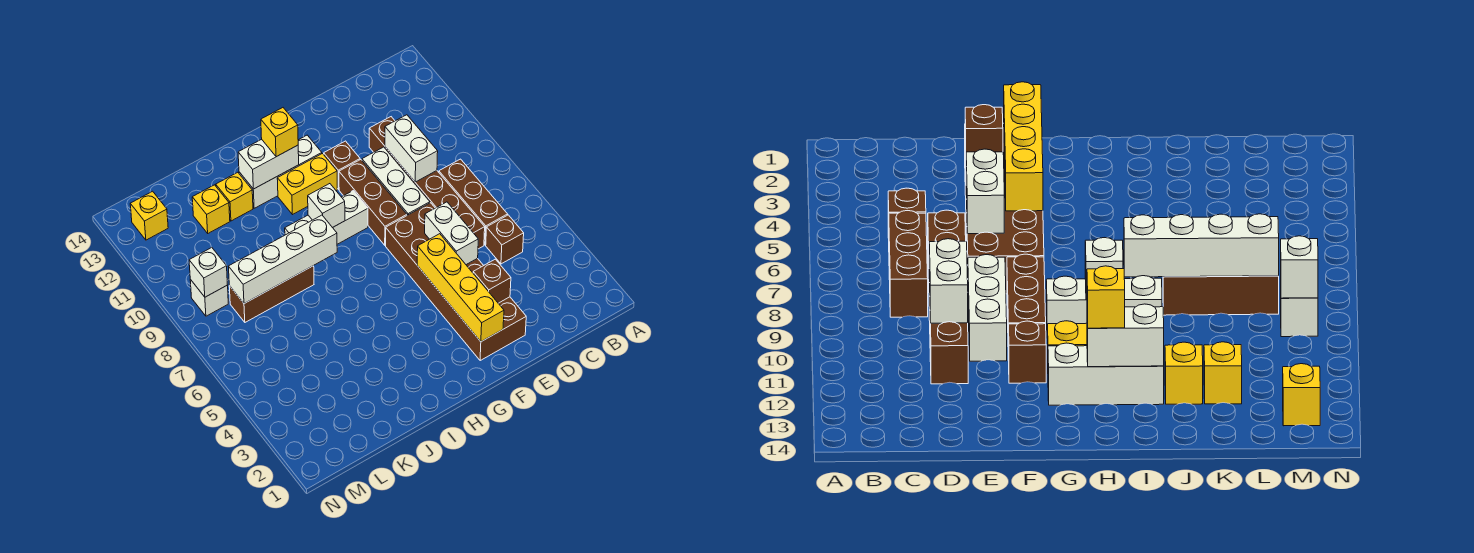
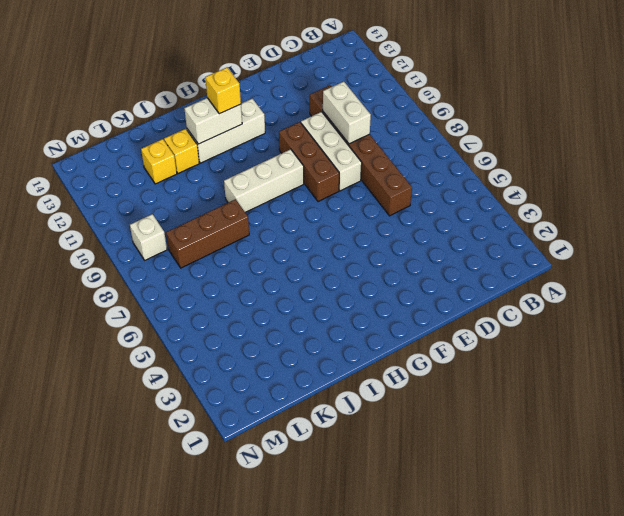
none -> brown 1x1 brick [486,215,524,264]
none -> brown 1x3 brick [439,159,508,245]
none -> brown 2x6 brick [386,203,526,361]

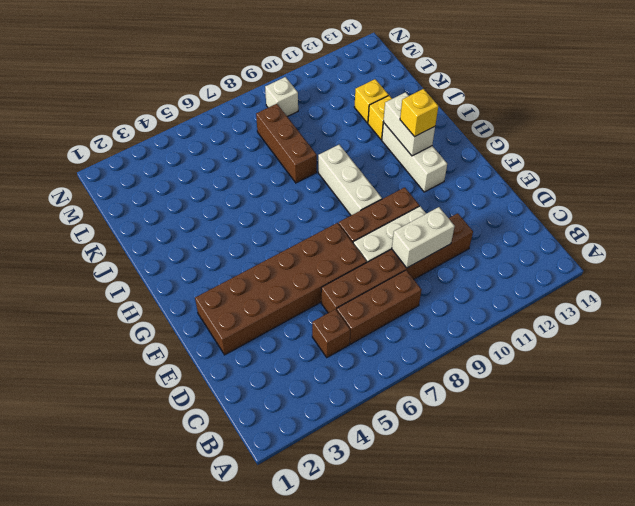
none -> brown 1x1 brick [324,141,360,190]
none -> yellow 1x2 brick [277,154,337,215]
none -> yellow 1x1 brick [130,191,168,240]

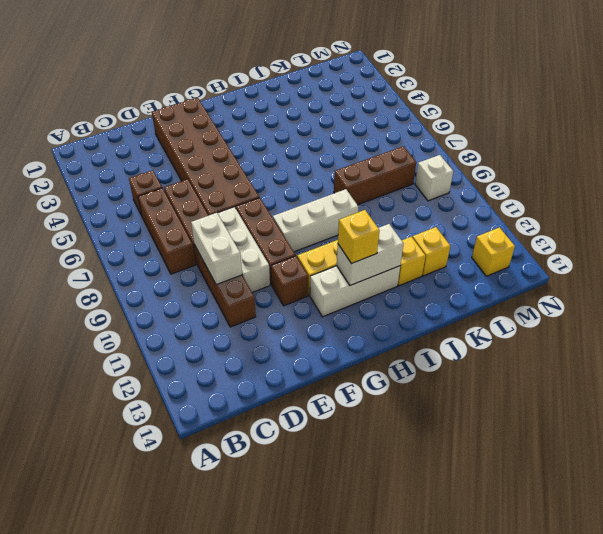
none -> brown 1x1 brick [473,259,511,303]
none -> white 1x2 brick [425,202,478,265]
none -> yellow 1x4 brick [417,234,504,342]

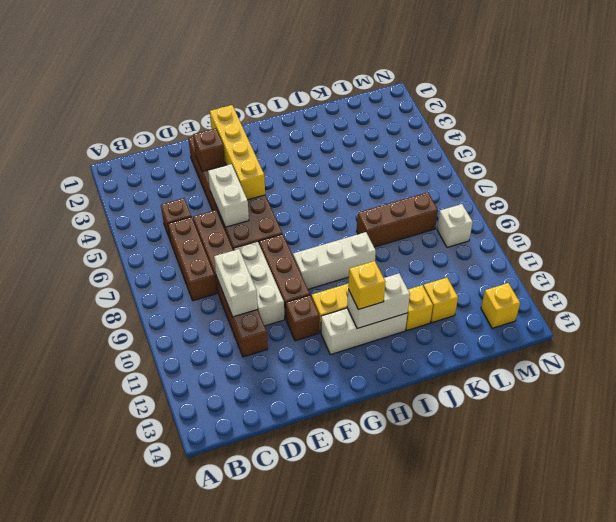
none -> white 1x1 brick [308,184,345,228]
none -> white 1x4 brick [228,215,337,303]
none -> white 1x1 brick [189,247,227,297]

